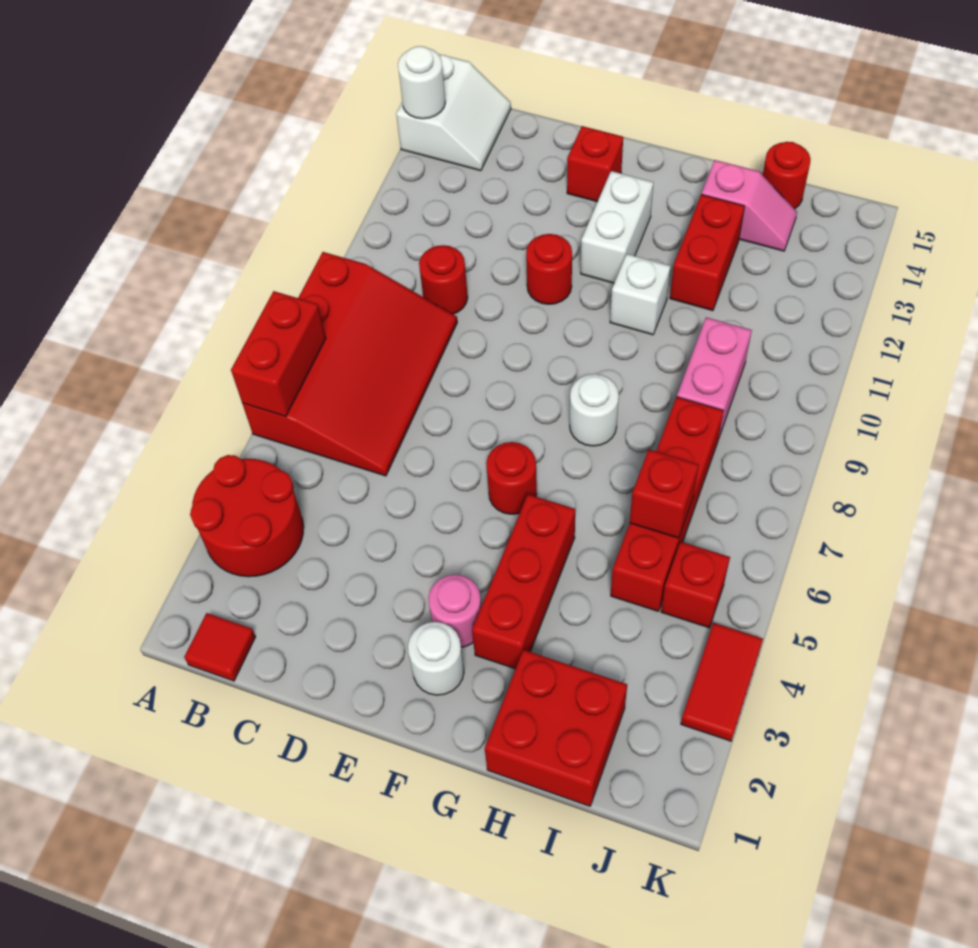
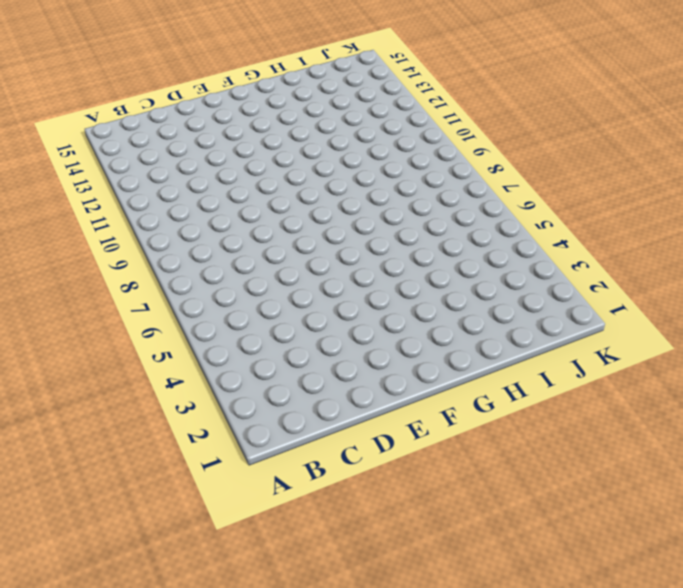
none -> red 2x2 round brick [190,455,304,577]
none -> red 3x4 slope [242,252,457,476]
none -> white 2x2 slope [396,54,511,171]

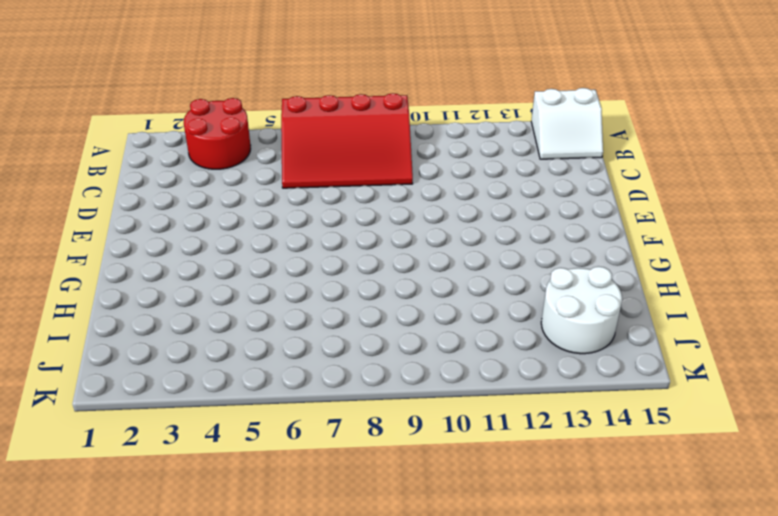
white 2x2 round brick [541,266,622,354] -> pink 1x2 slope [702,160,797,251]
none -> red 1x1 tile [184,613,256,681]
none -> red 1x1 round brick [419,245,468,314]
none -> red 1x1 round brick [526,234,572,304]

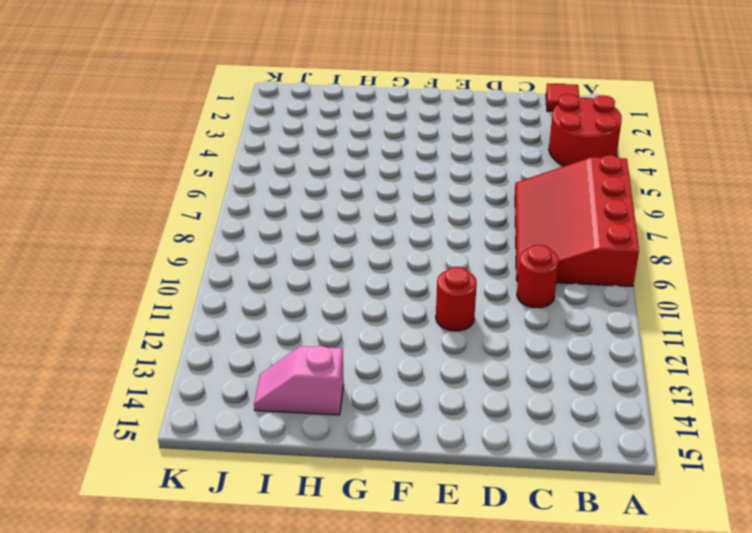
none -> white 2x2 slope [396,54,511,171]
none -> red 1x1 brick [567,126,623,202]
none -> white 1x1 round brick [408,622,464,695]

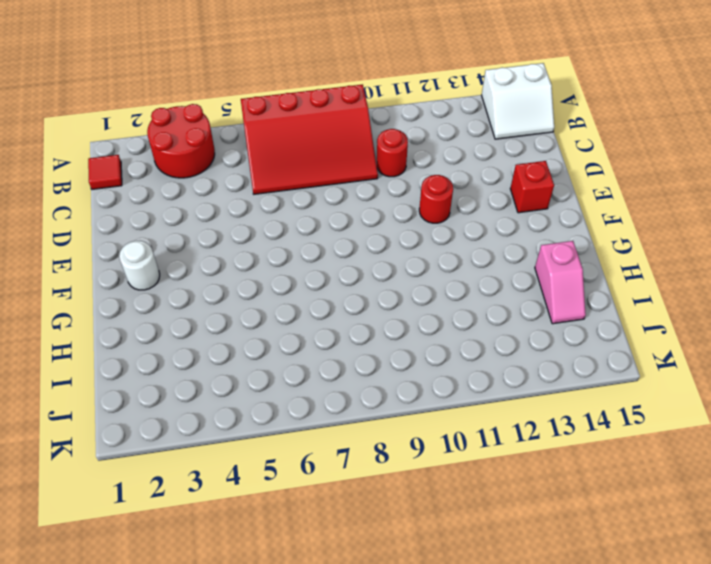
none -> pink 1x1 round brick [428,575,481,647]
none -> red 1x1 round brick [486,442,537,514]
none -> white 1x2 brick [581,171,653,283]

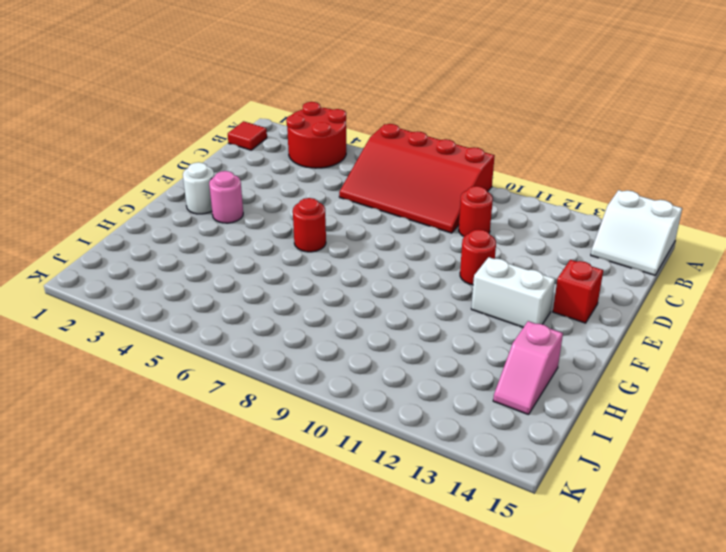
none -> red 1x3 brick [472,494,575,669]
none -> white 1x1 round brick [570,374,619,446]
none -> white 1x1 brick [610,254,671,335]

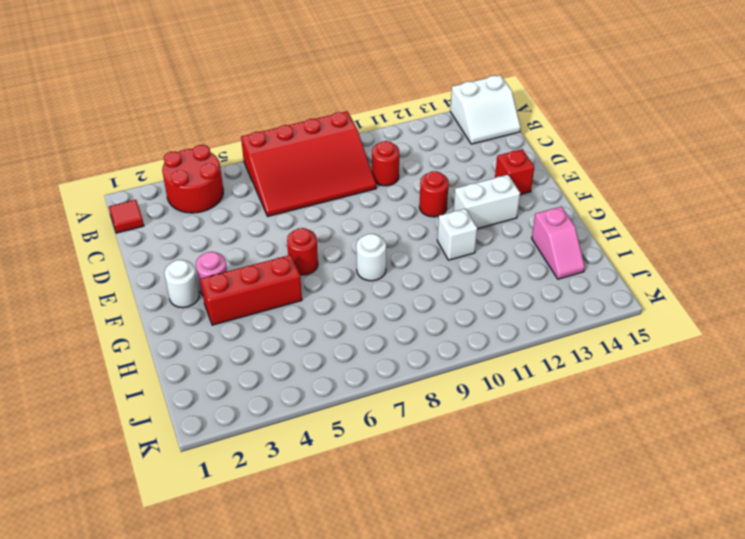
none -> red 2x2 brick [485,650,627,806]
none -> red 1x2 brick [670,194,745,311]
none -> red 1x4 brick [611,397,723,611]

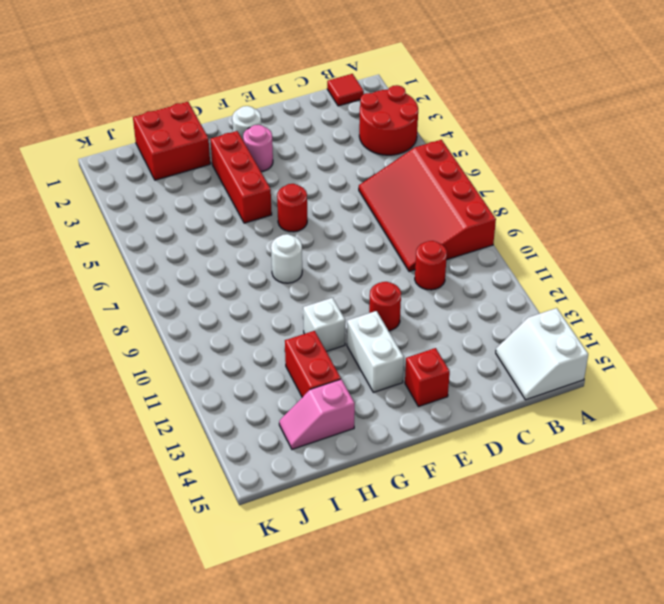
none -> red 1x4 brick [611,397,723,611]
none -> pink 1x2 brick [677,317,752,437]
none -> red 1x1 round brick [763,142,811,209]

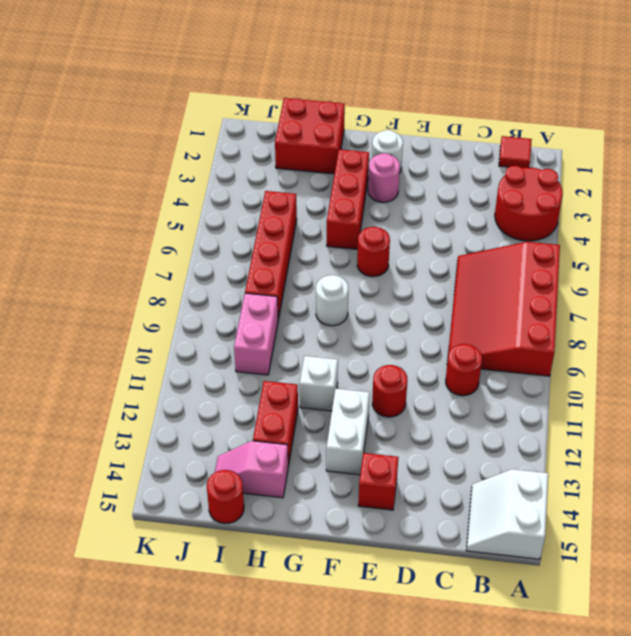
none -> red 1x1 brick [661,542,730,628]
none -> red 1x2 tile [681,623,763,741]
none -> red 1x2 brick [231,291,326,417]

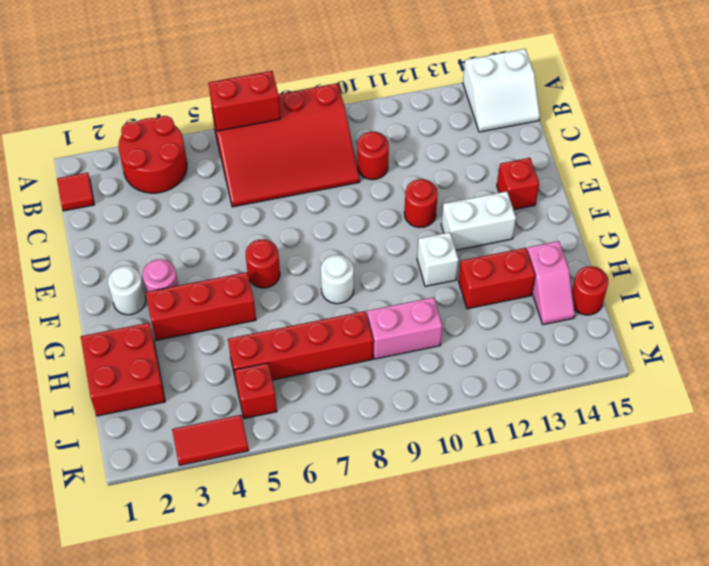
none -> white 1x1 round brick [398,46,445,119]
none -> red 1x1 brick [630,449,699,538]

